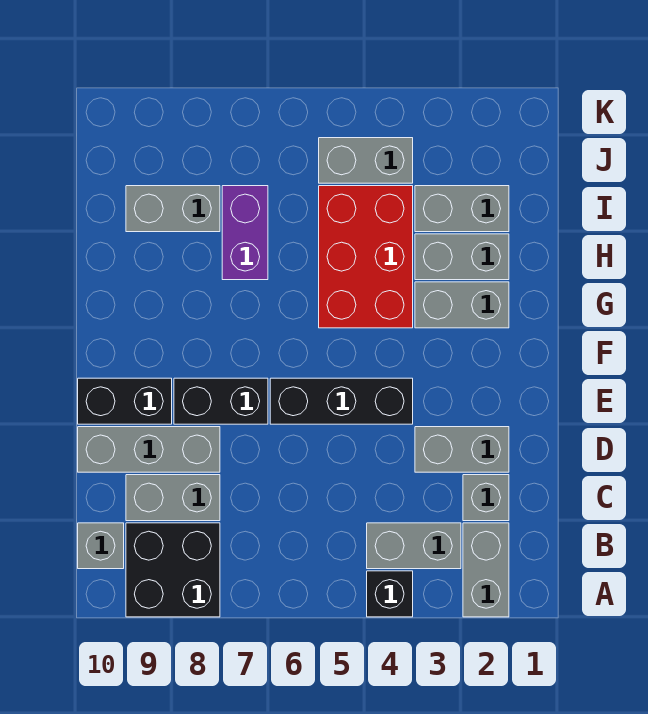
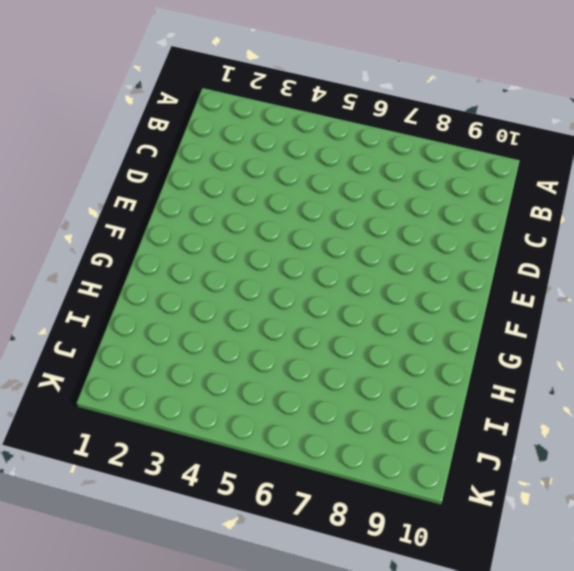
none -> grey 1x2 brick [463,523,509,617]
none -> black 1x1 brick [367,571,413,617]
none -> black 2x2 brick [126,523,220,617]

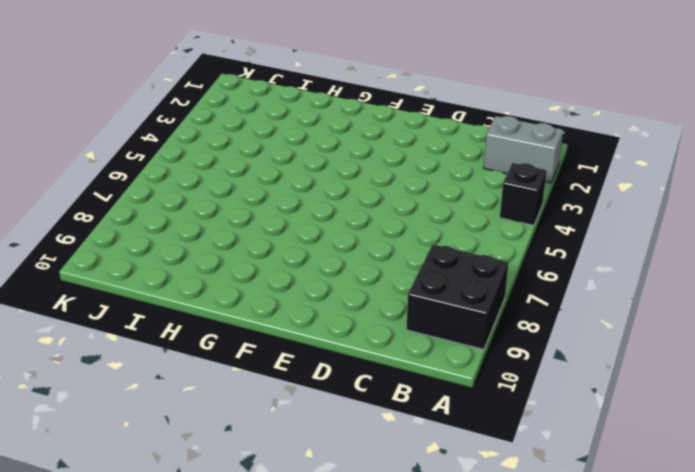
none -> grey 1x2 brick [367,523,461,569]
none -> grey 1x1 brick [78,523,124,569]
none -> grey 1x1 brick [463,475,509,521]

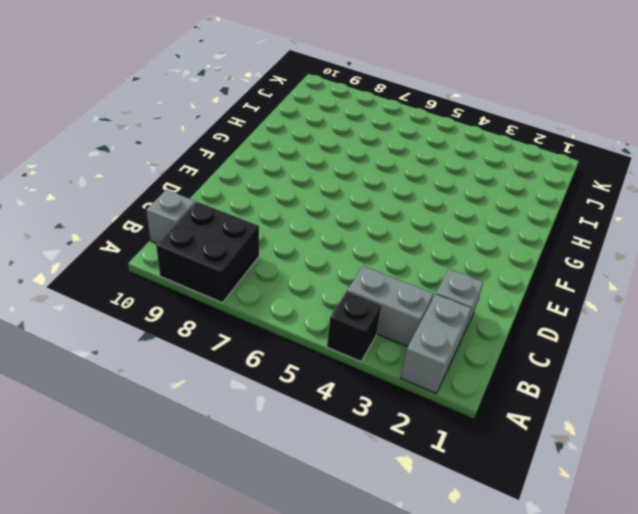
none -> grey 1x2 brick [126,475,220,521]
none -> grey 1x2 brick [415,427,509,472]
none -> grey 1x3 brick [78,427,220,472]

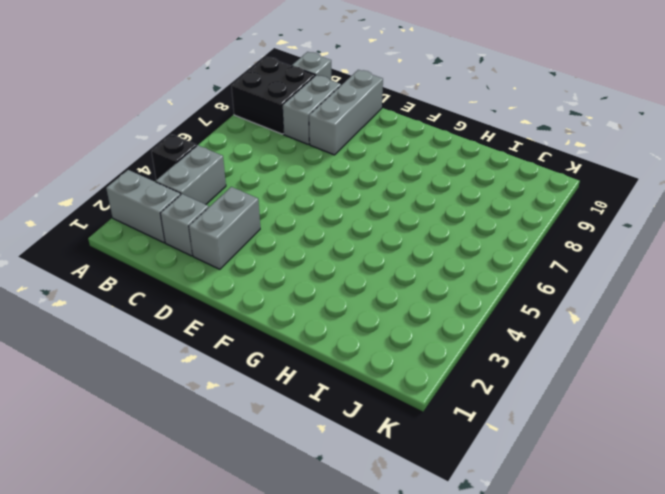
none -> black 1x3 brick [270,378,413,424]
none -> black 1x2 brick [174,378,268,424]
none -> black 1x2 brick [78,378,172,424]

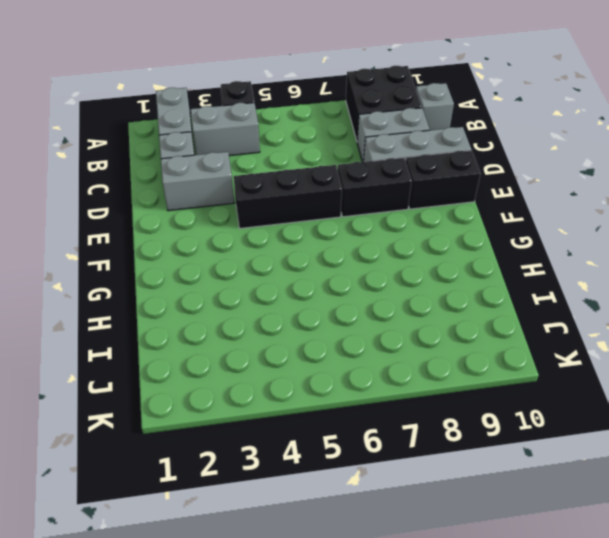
none -> grey 1x2 brick [415,282,509,328]
none -> red 2x3 brick [319,186,413,328]
none -> grey 1x2 brick [415,234,509,280]

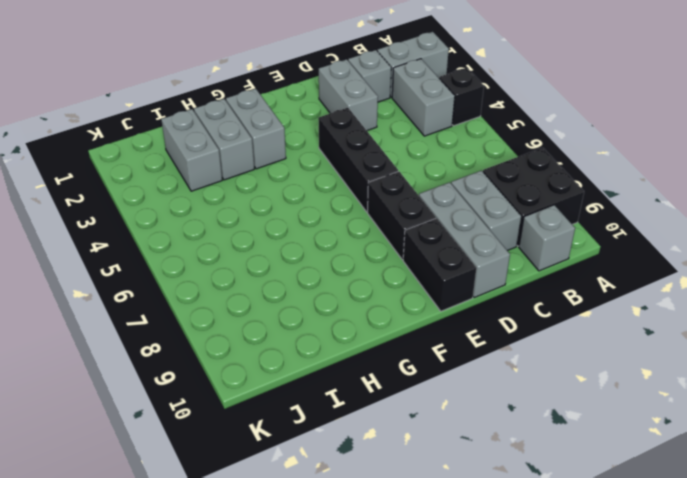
none -> red 2x3 brick [319,186,413,328]
none -> purple 1x2 brick [222,186,268,280]
none -> grey 1x2 brick [126,186,220,232]

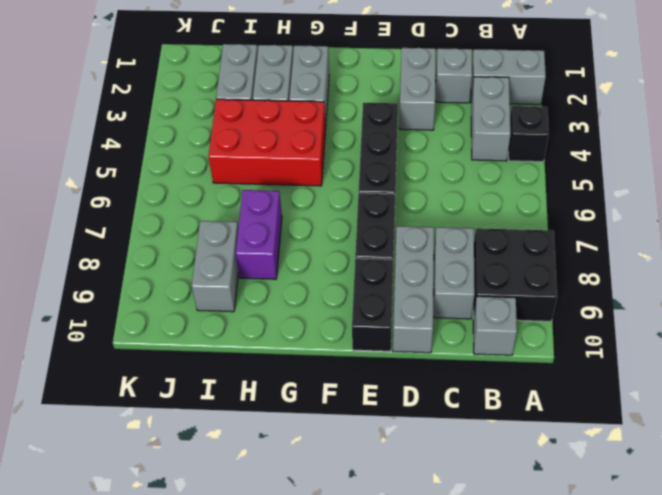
purple 1x2 brick [236,190,282,279] -> purple 1x2 brick turned to [222,186,268,280]
none -> grey 1x2 brick [319,138,413,183]

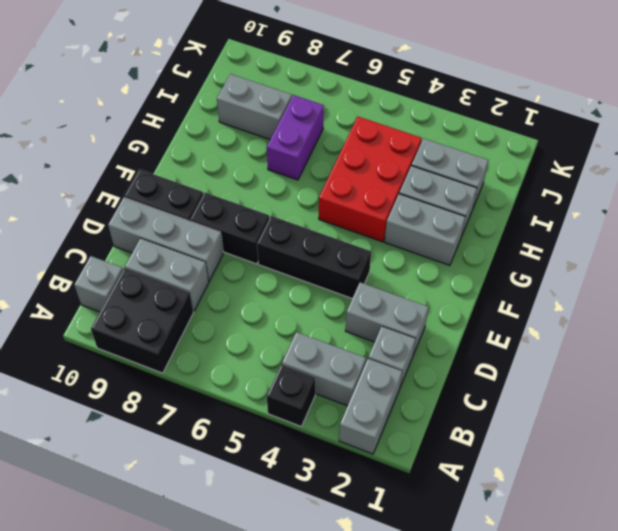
none -> grey 1x2 brick [319,138,413,183]

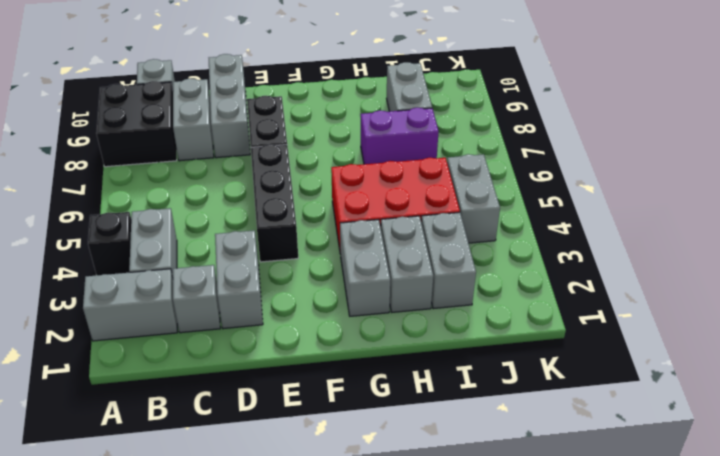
none -> black 1x2 brick [78,378,172,424]

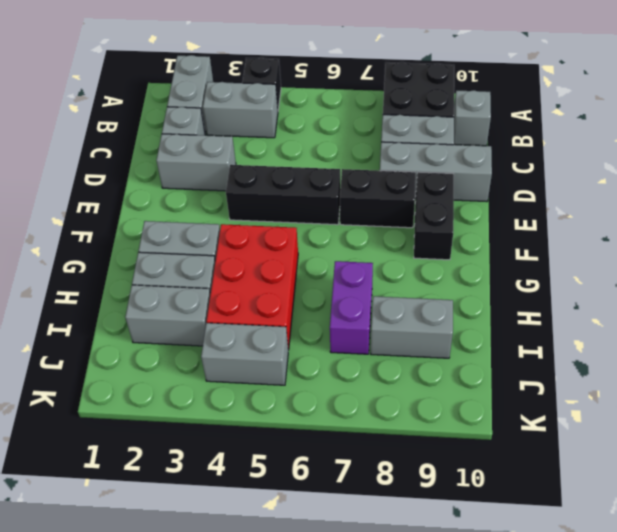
black 1x2 brick [414,172,454,260] -> black 1x2 brick turned to [78,378,172,424]

